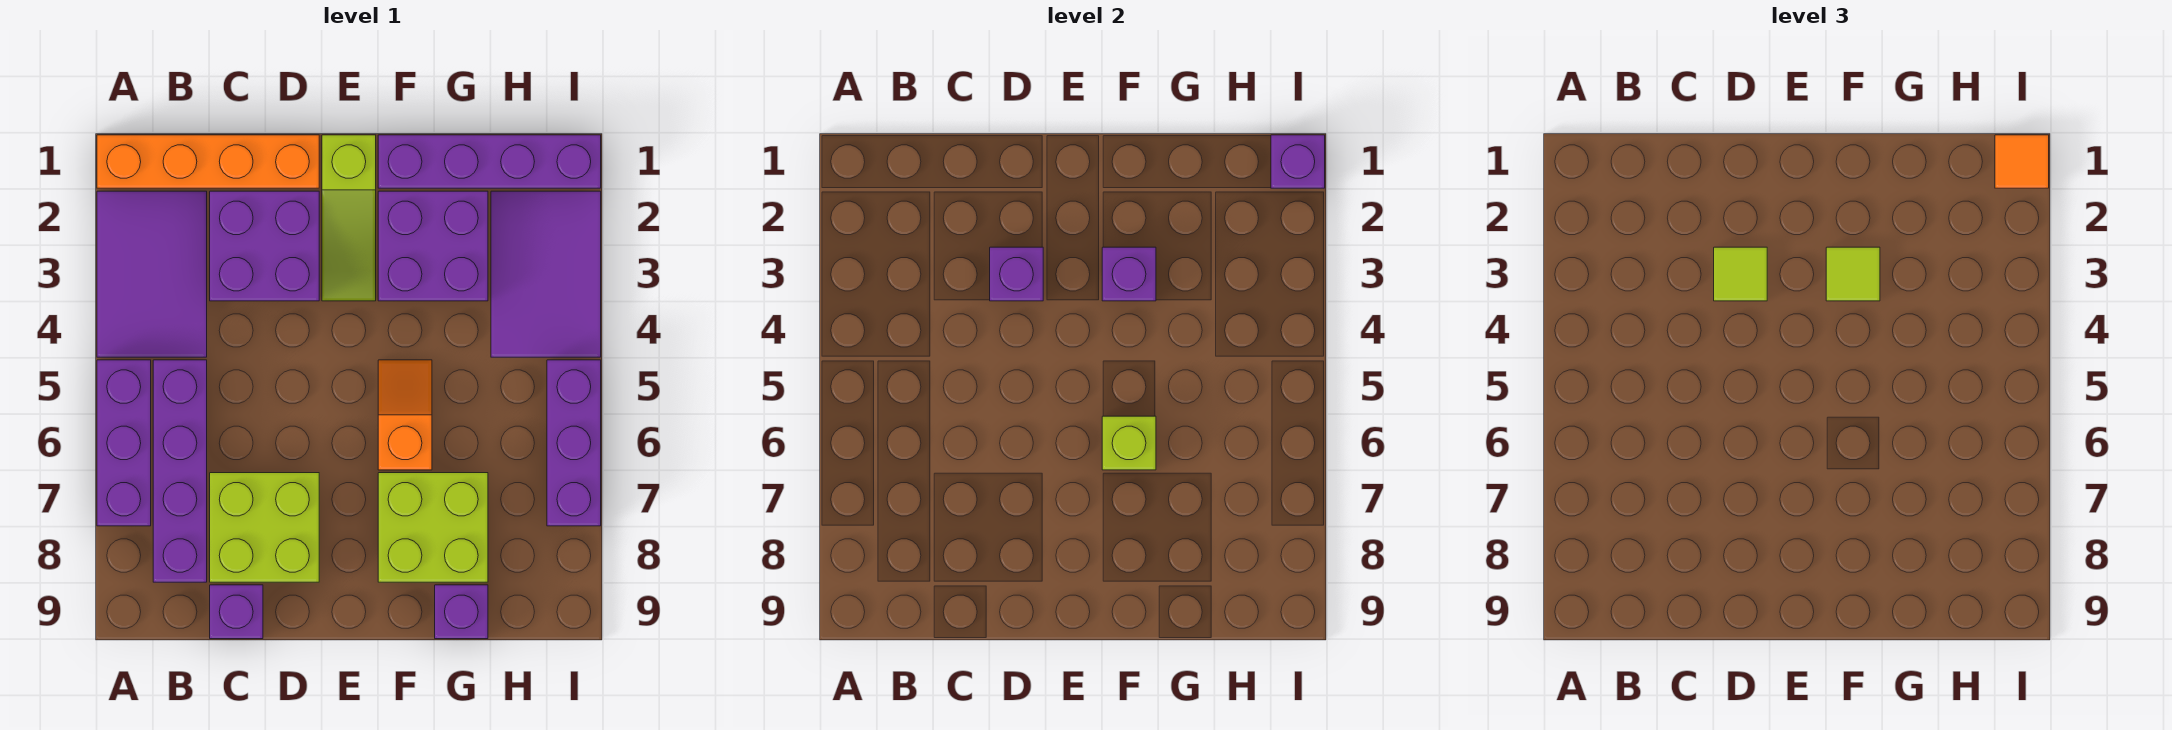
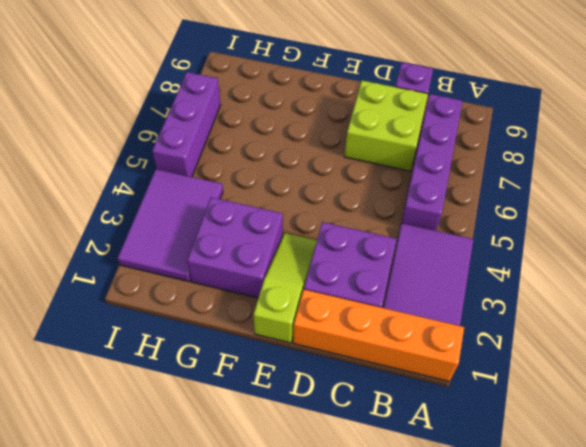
none -> purple 1x3 brick [97,360,151,526]
none -> purple 1x4 brick [378,135,601,188]
none -> orange 1x2 slope [378,360,432,470]

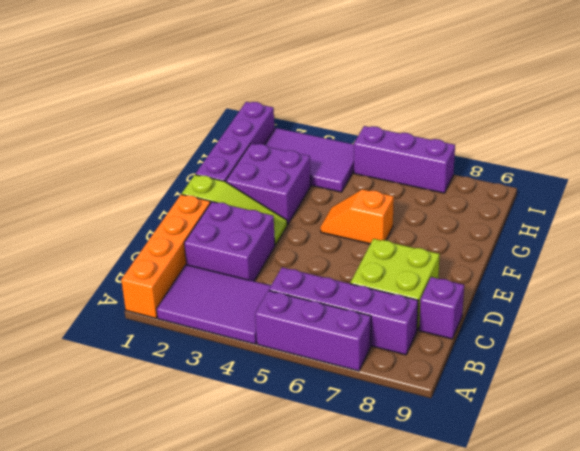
none -> lime 2x2 brick [378,473,488,582]
none -> purple 1x1 brick [435,585,488,639]
none -> purple 1x1 brick [990,247,1043,301]

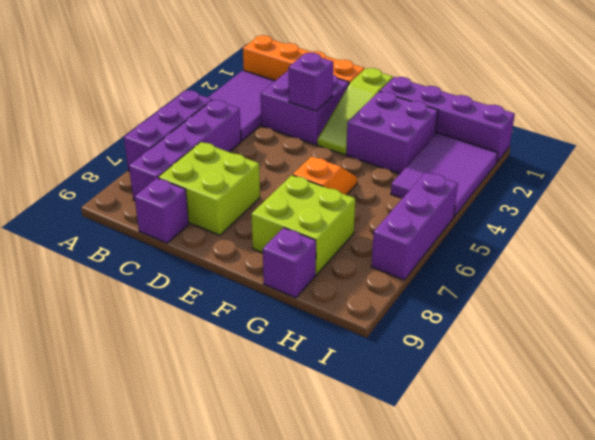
none -> purple 1x1 brick [1102,247,1156,301]
none -> lime 1x1 brick [1102,416,1156,470]
none -> purple 1x1 brick [1271,135,1325,188]

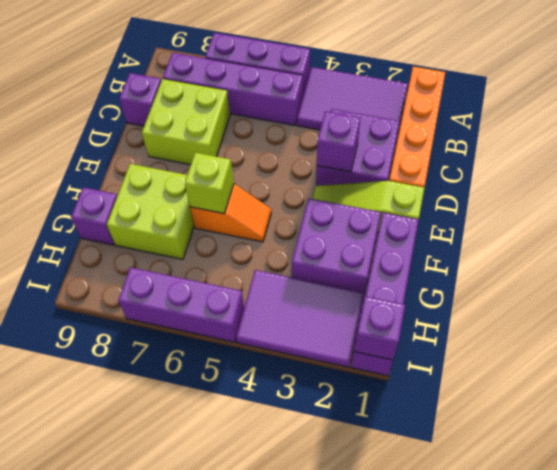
none -> purple 1x1 brick [1102,247,1156,301]
none -> lime 1x1 tile [1714,247,1767,301]
none -> lime 1x1 tile [1826,247,1880,301]

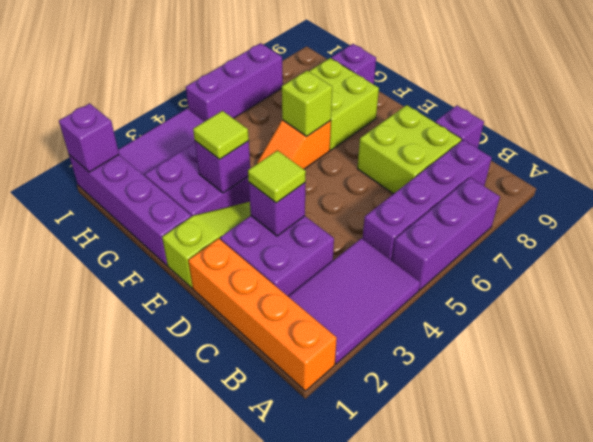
none -> orange 1x1 tile [1995,135,2049,188]

